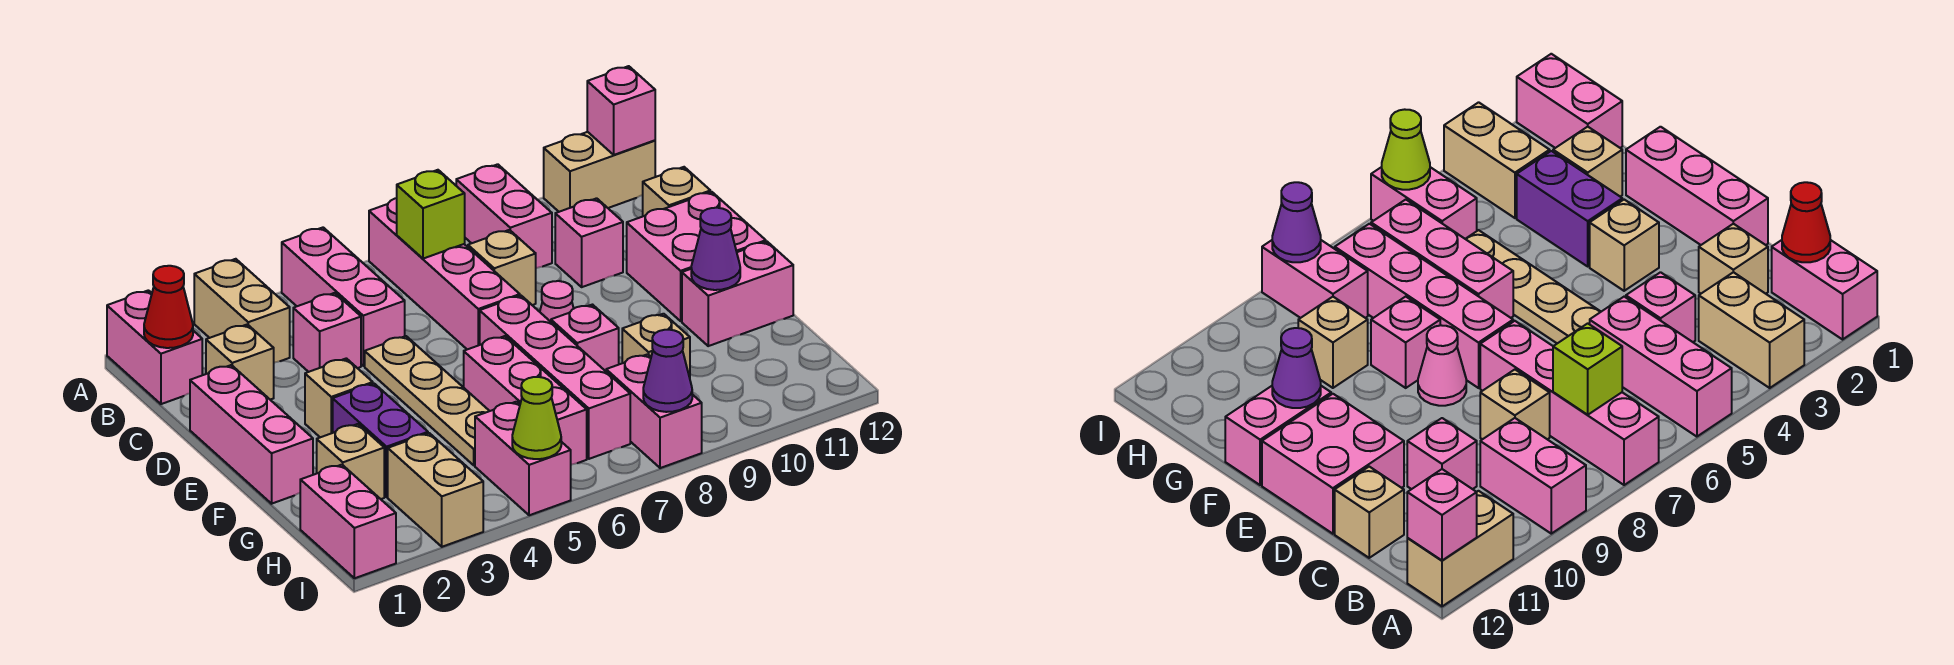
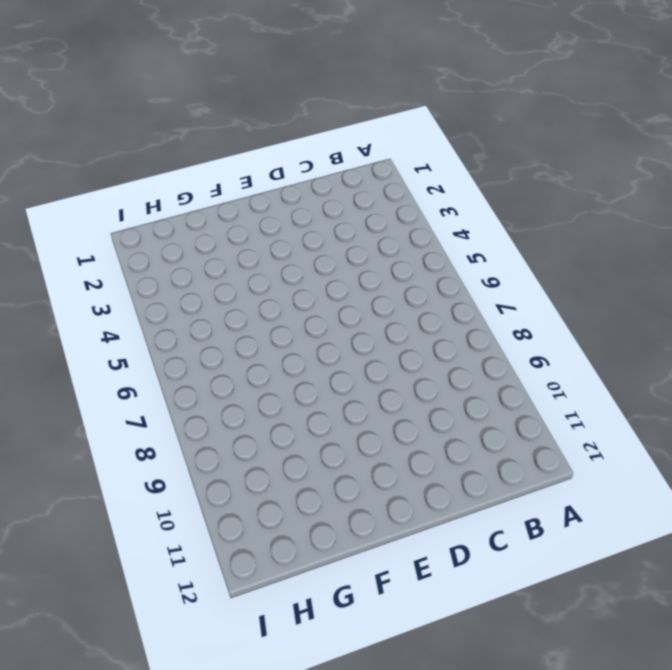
none -> pink 1x2 brick [107,290,202,404]
none -> tan 1x2 brick [194,259,290,363]
none -> pink 1x3 brick [282,228,405,366]
none -> pink 1x4 brick [369,198,520,349]

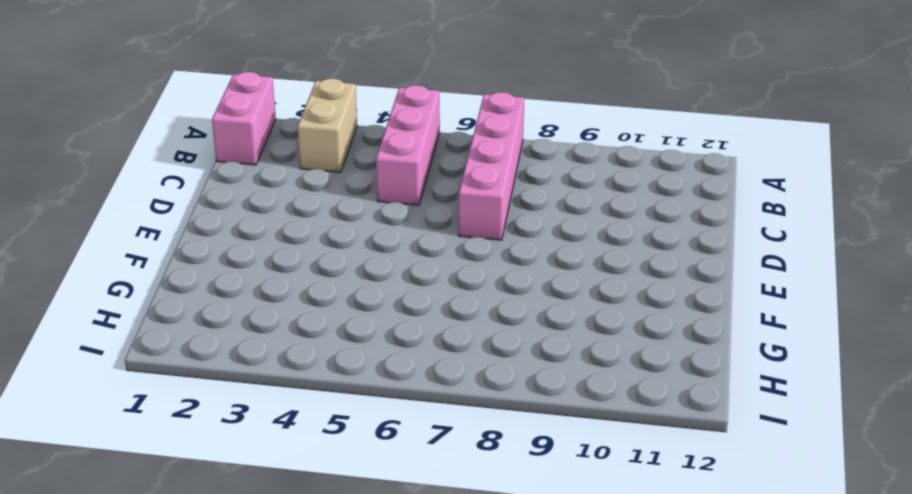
none -> pink 1x2 brick [456,164,552,268]
none -> tan 1x2 brick [544,132,655,212]
none -> tan 1x1 brick [206,324,274,400]
none -> pink 1x1 brick [293,293,361,372]

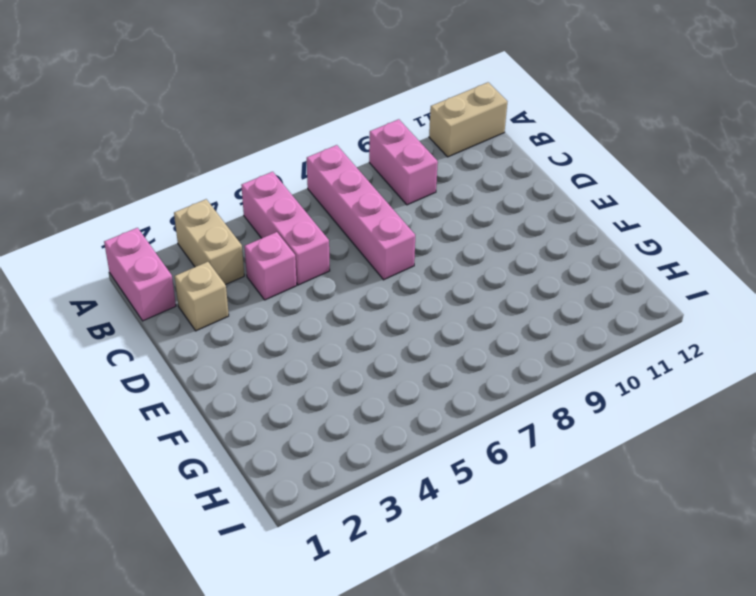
none -> tan 1x1 brick [468,230,536,305]
none -> pink 1x1 brick [555,198,623,287]
none -> tan 1x1 brick [643,167,710,216]
none -> pink 1x3 brick [190,365,313,504]

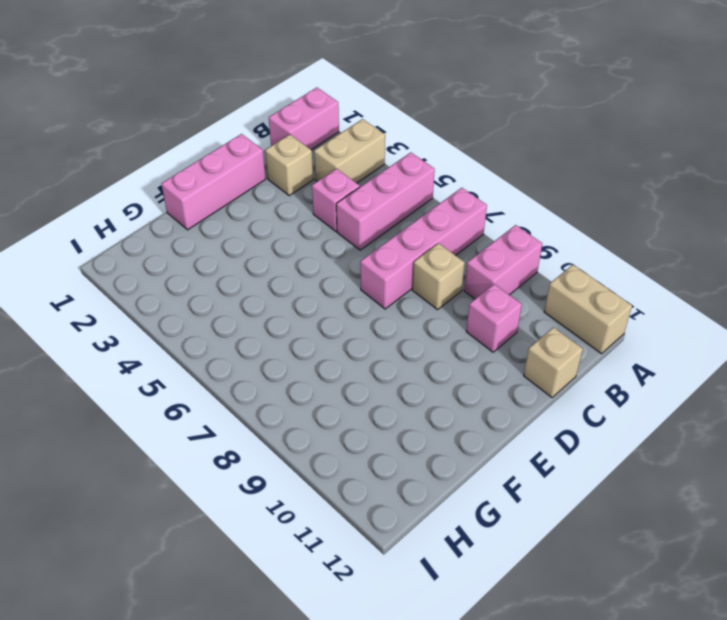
none -> tan 1x4 plate [365,336,489,465]
none -> pink 2x2 brick [627,192,766,321]
none -> tan 1x1 brick [305,358,373,437]
none -> pink 1x4 brick [480,296,630,459]

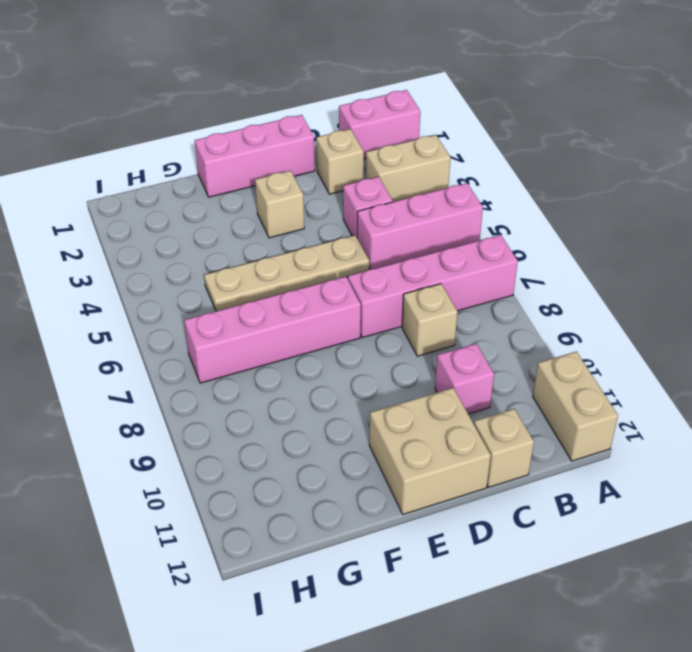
tan 2x2 brick [369,388,491,514] -> pink 2x2 brick [627,192,766,321]
none -> pink 1x2 brick [456,164,552,268]
none -> pink 1x1 cone [540,281,574,322]
none -> purple 1x2 brick [333,383,428,497]
none -> pink 1x3 brick [464,336,587,465]

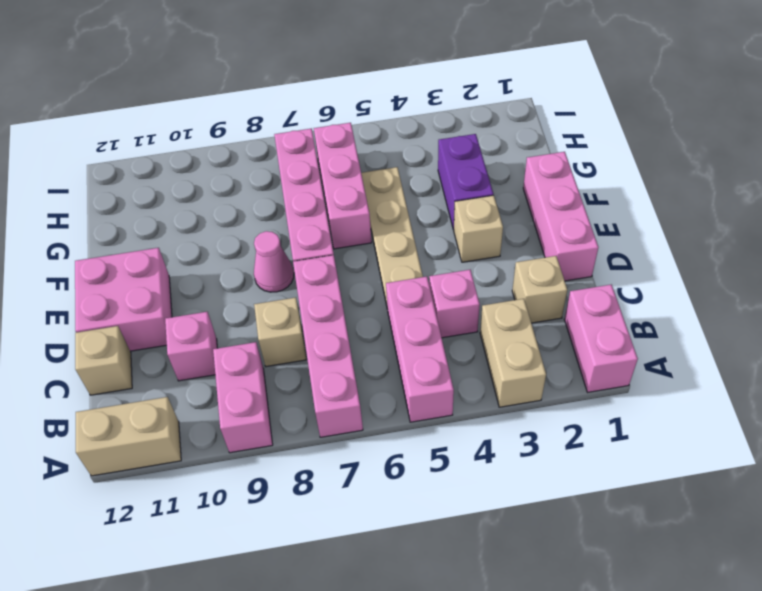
none -> pink 1x1 brick [551,305,619,371]
none -> pink 1x2 brick [682,242,793,346]
none -> tan 1x1 brick [317,424,384,499]
none -> tan 1x1 brick [622,314,690,378]

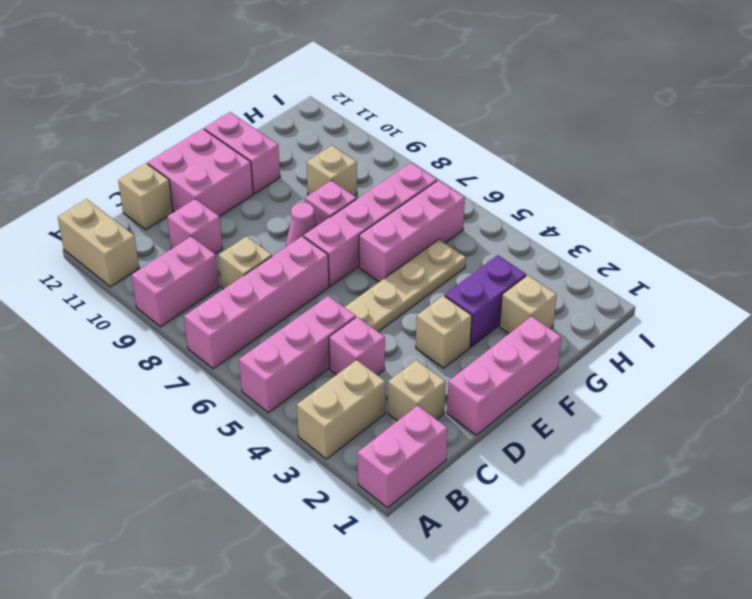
none -> pink 1x2 brick [300,465,396,578]
none -> tan 1x2 brick [388,433,483,547]
none -> pink 1x2 brick [475,402,571,515]
none -> pink 1x2 brick [606,354,702,468]

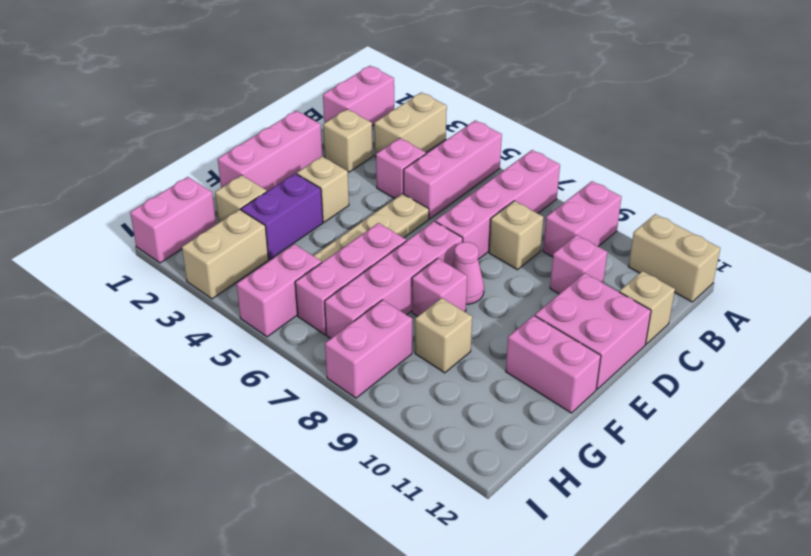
none -> pink 1x1 brick [587,66,655,155]
none -> red 1x1 cone [144,266,193,348]
none -> lime 1x1 brick [397,170,465,259]
none -> purple 1x1 cone [691,208,740,290]

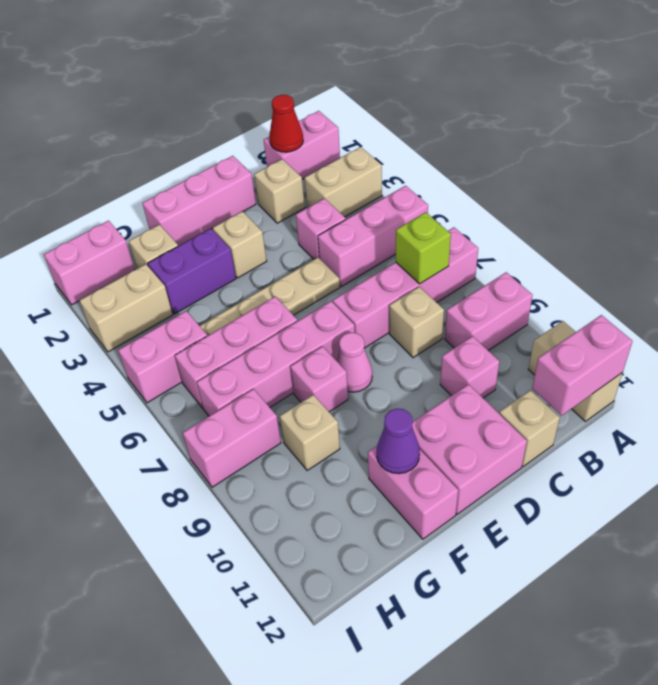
pink 1x2 brick [532,315,632,416] -> pink 1x1 brick [587,66,655,155]
none -> lime 1x1 cone [512,377,561,459]
none -> purple 1x1 cone [643,330,692,412]

